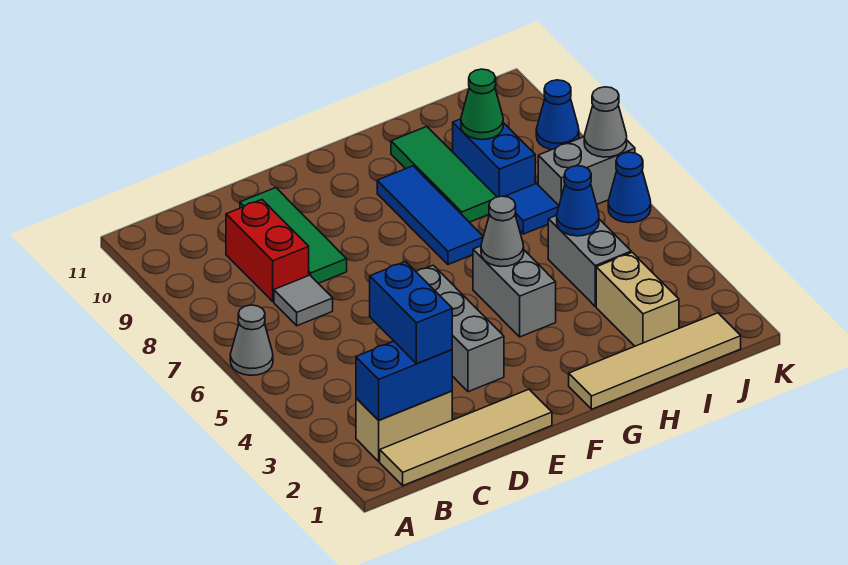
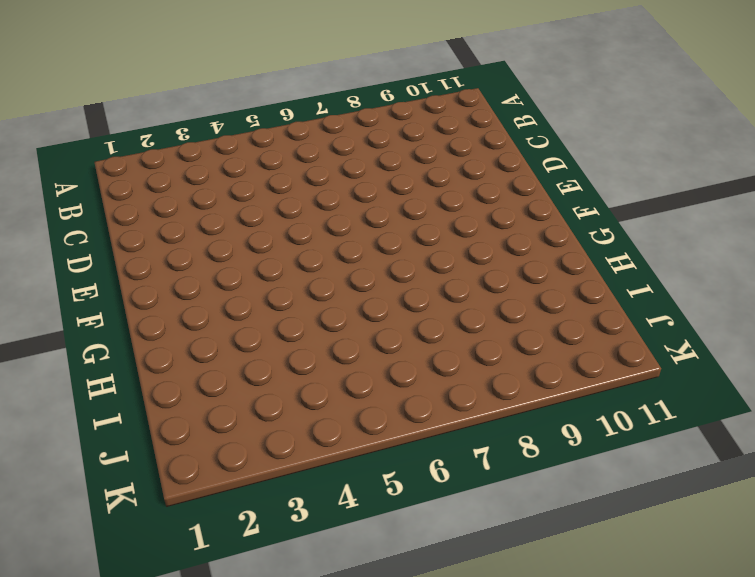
none -> grey 1x1 cone [230,305,273,375]
none -> tan 1x4 tile [380,389,552,486]
none -> tan 1x2 brick [356,391,452,461]

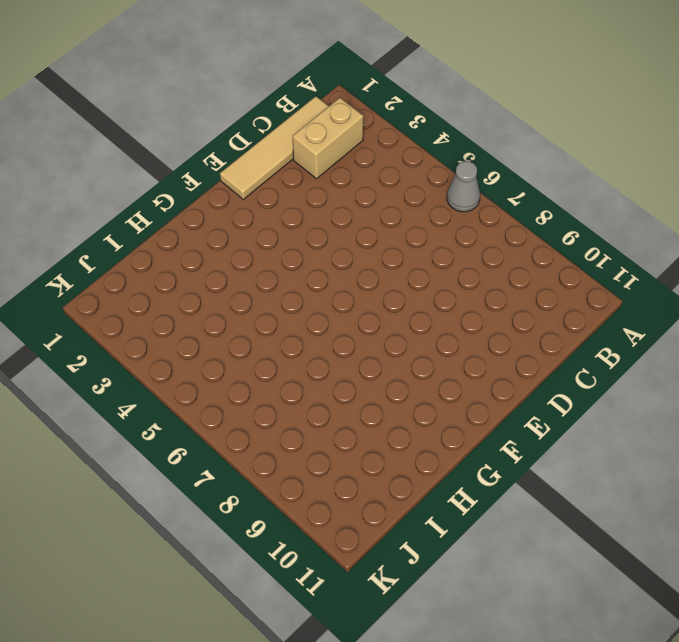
none -> grey 1x1 tile [274,275,333,326]
none -> red 1x2 brick [226,200,309,302]
none -> green 1x3 tile [240,188,347,283]

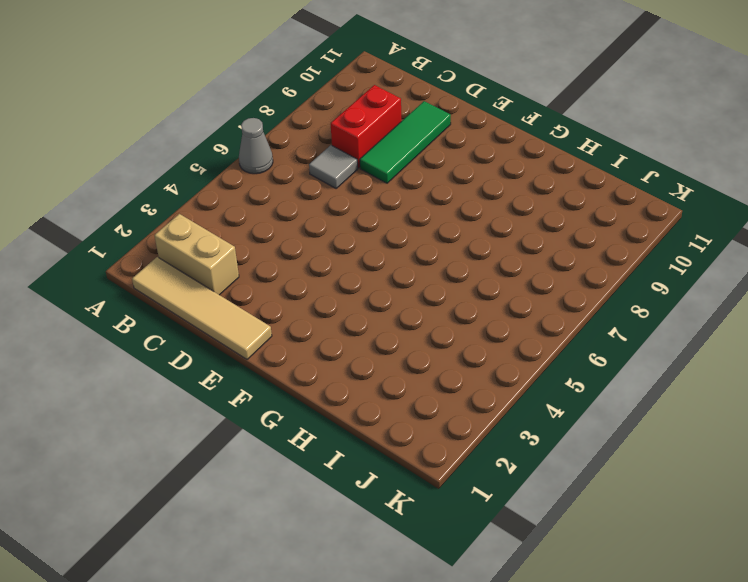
none -> grey 1x3 brick [417,265,504,392]
none -> tan 1x4 tile [569,313,741,409]
none -> grey 1x2 brick [473,246,556,337]

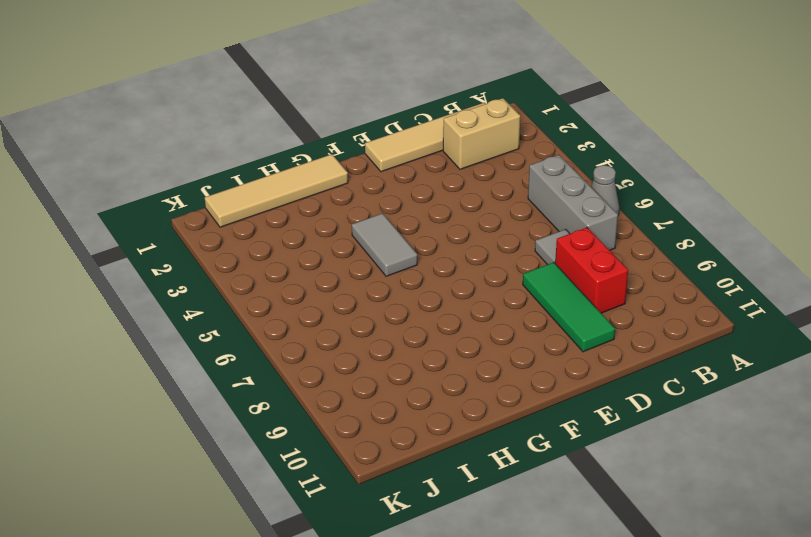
grey 1x3 brick [528,155,618,250] -> grey 1x3 brick moved to [417,265,504,392]
grey 1x2 tile [352,213,417,276] -> grey 1x2 brick [473,246,556,337]
none -> blue 1x3 tile [377,166,483,265]
none -> green 1x3 tile [391,127,497,222]
none -> tan 1x2 brick [596,252,679,346]

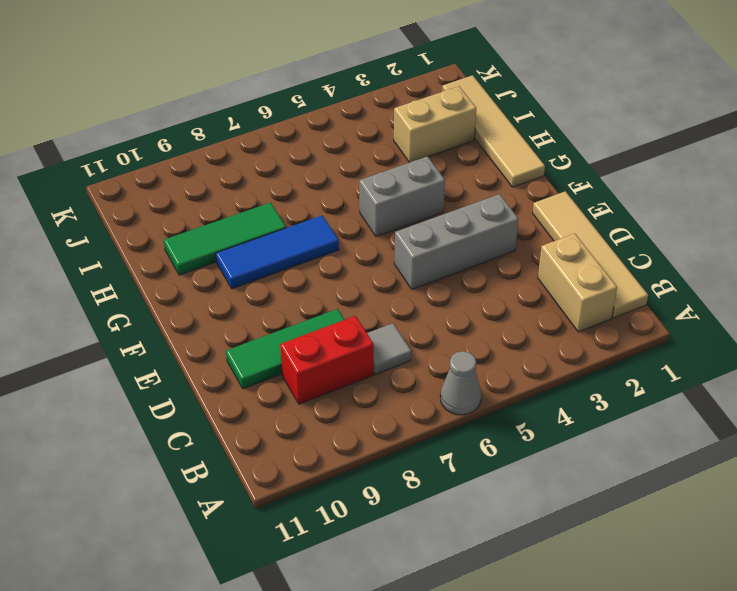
none -> grey 1x2 brick [548,215,631,306]
none -> blue 1x1 tile [505,183,559,234]
none -> blue 1x2 brick [453,119,535,197]

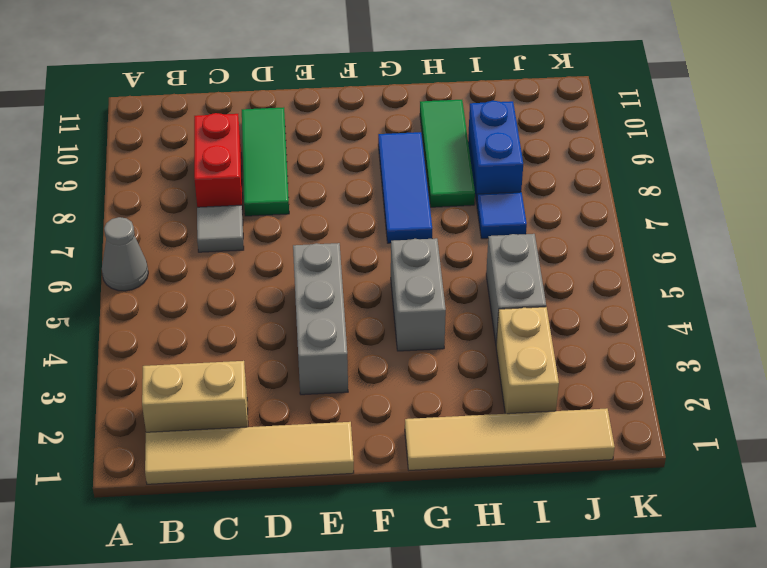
none -> grey 1x2 brick [538,137,635,205]
none -> blue 1x1 cone [608,152,651,223]
none -> blue 1x1 cone [536,80,579,150]

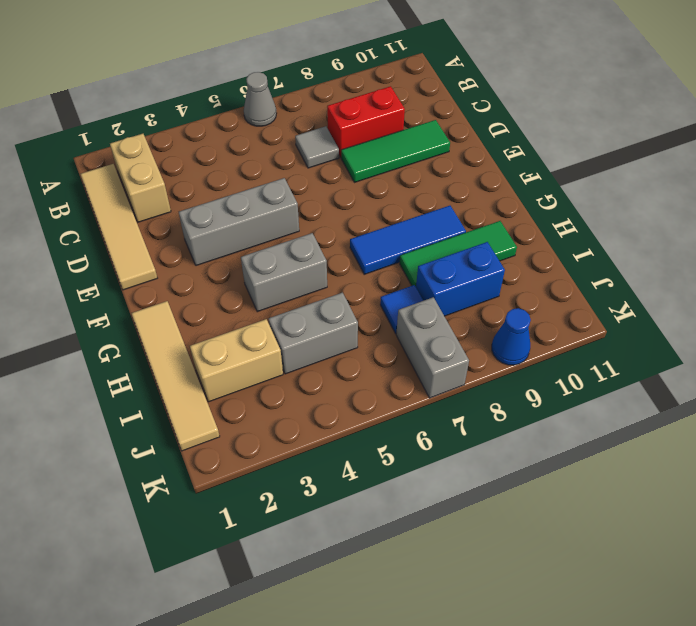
none -> blue 1x1 cone [608,152,651,223]
none -> blue 1x2 brick [356,341,452,420]
none -> grey 1x1 cone [481,196,524,267]

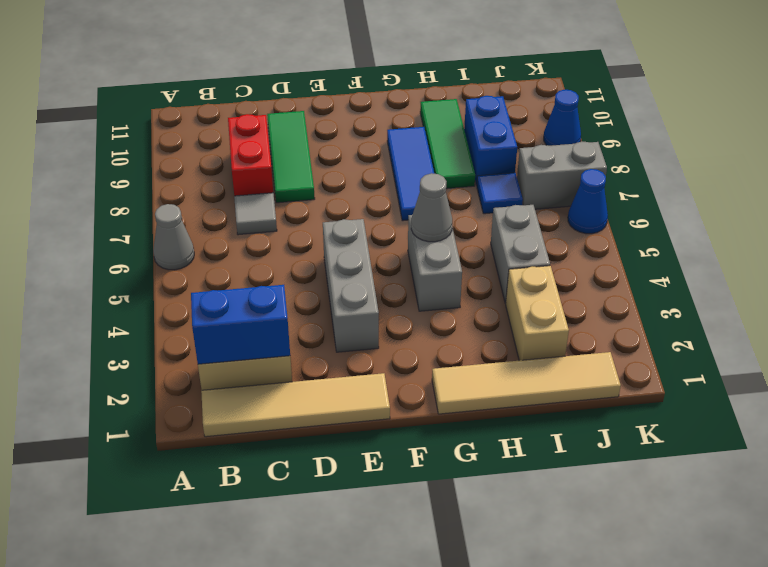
none -> blue 1x1 cone [557,166,599,236]
none -> green 1x1 cone [461,69,503,139]
none -> grey 1x1 cone [584,87,627,157]

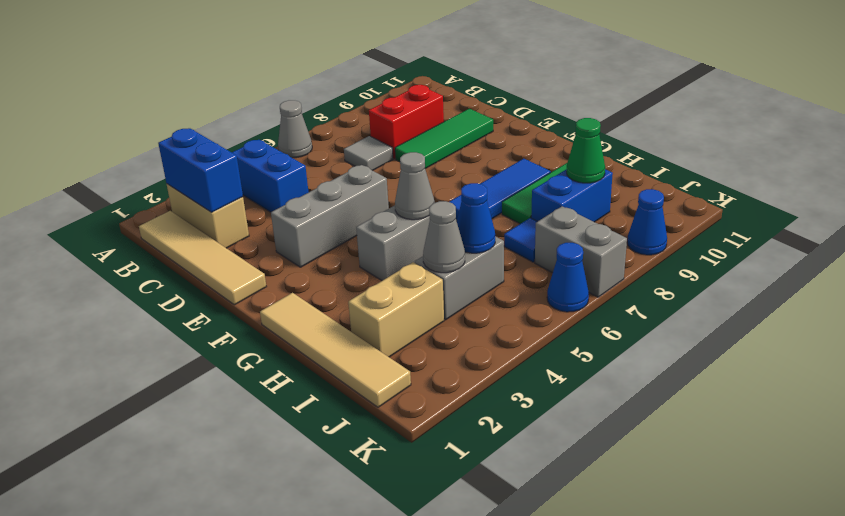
blue 1x2 brick [232,140,309,212] -> blue 1x2 brick turned to [370,261,452,364]
grey 1x1 cone [423,201,465,273] -> grey 1x1 cone moved to [584,87,627,157]

